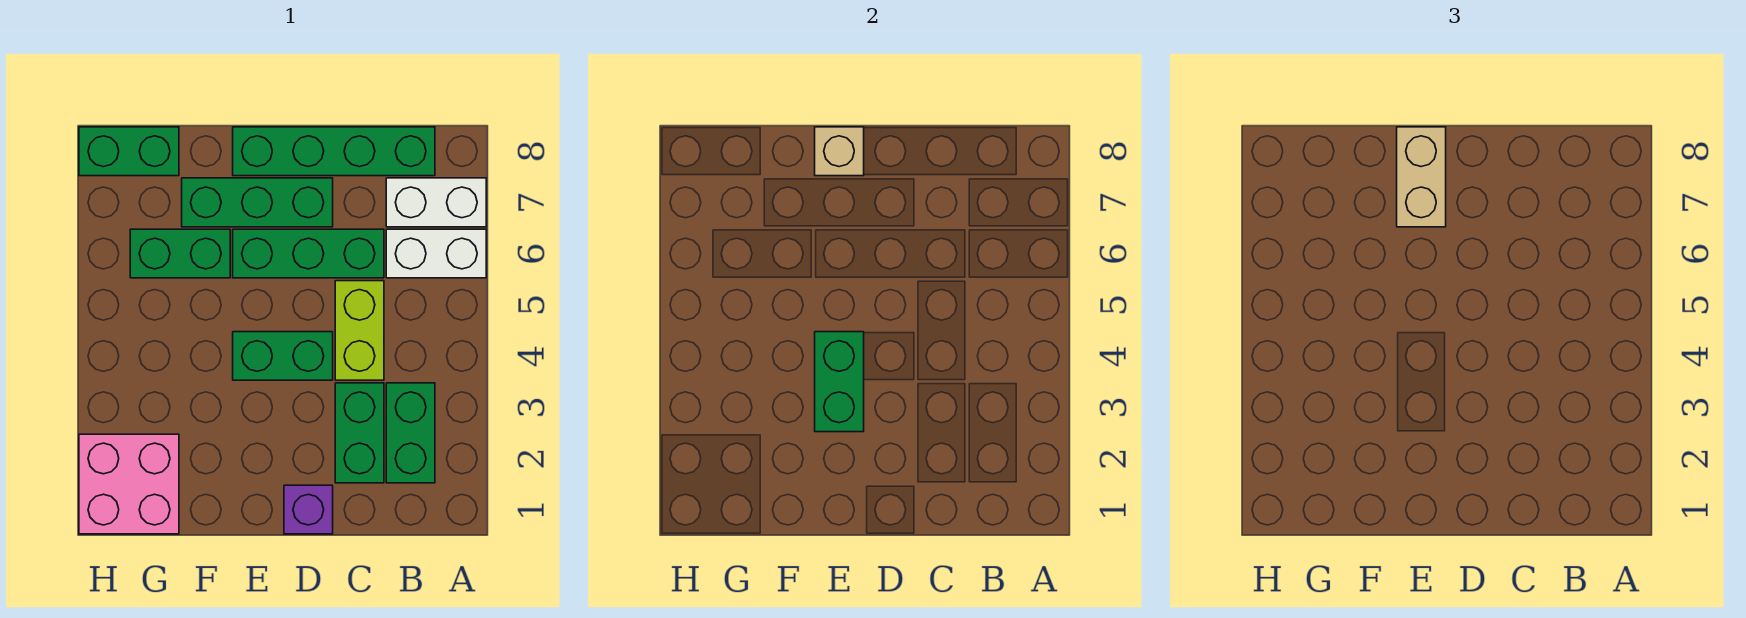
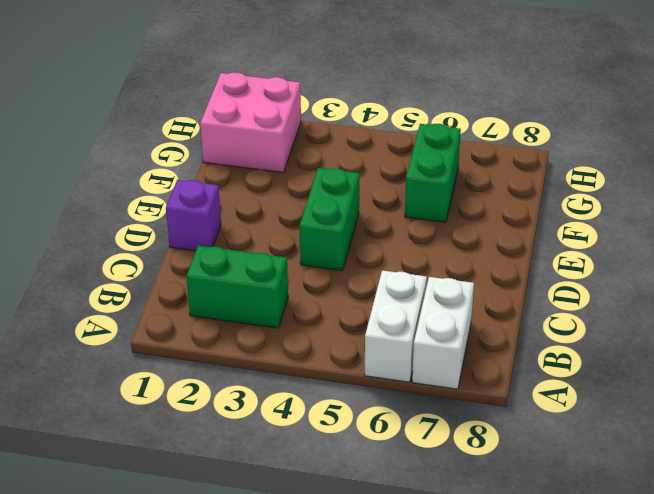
none -> green 1x4 brick [233,127,435,176]
none -> green 1x2 brick [335,383,384,483]
none -> lime 1x2 brick [335,281,384,380]

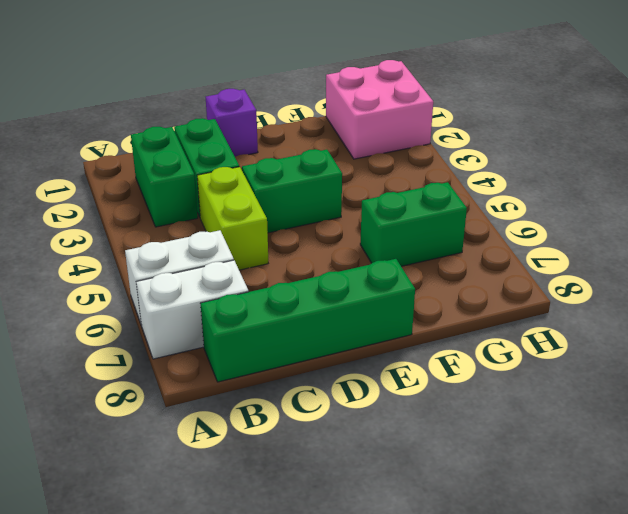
none -> green 1x3 brick [233,229,384,278]
none -> green 1x3 brick [182,178,333,227]
none -> green 1x2 brick [79,127,179,176]

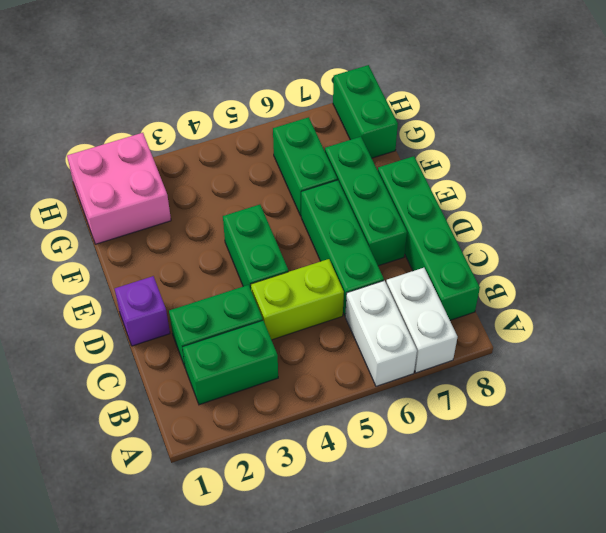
none -> green 1x2 brick [815,332,864,432]
none -> tan 1x1 brick [815,127,864,176]
none -> tan 1x2 brick [1397,127,1446,227]

